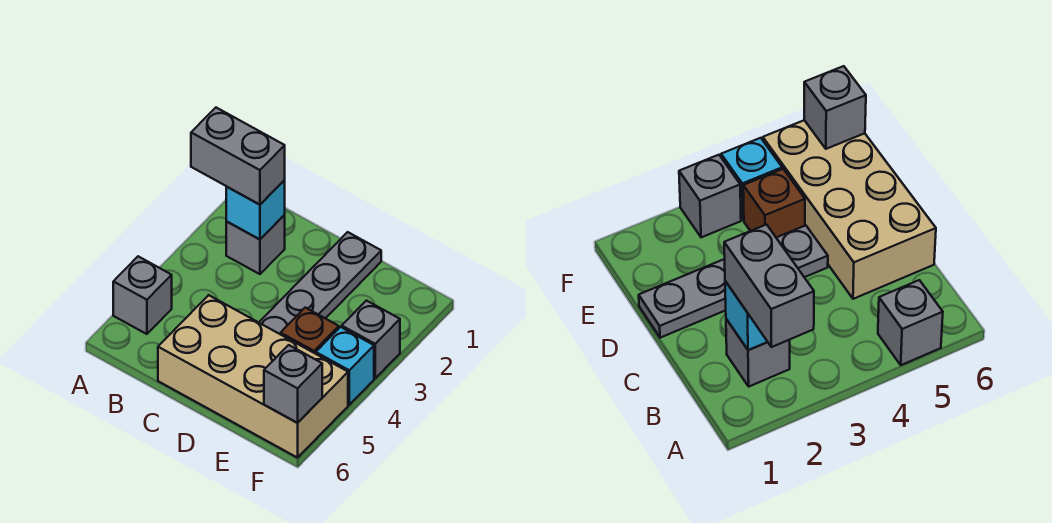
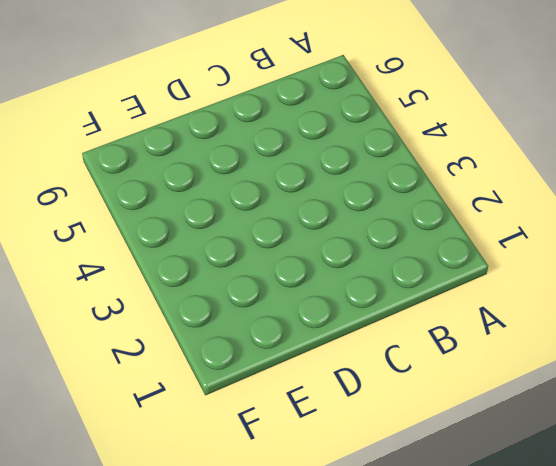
none -> grey 1x1 brick [113,256,172,334]
none -> grey 1x1 brick [226,215,285,274]

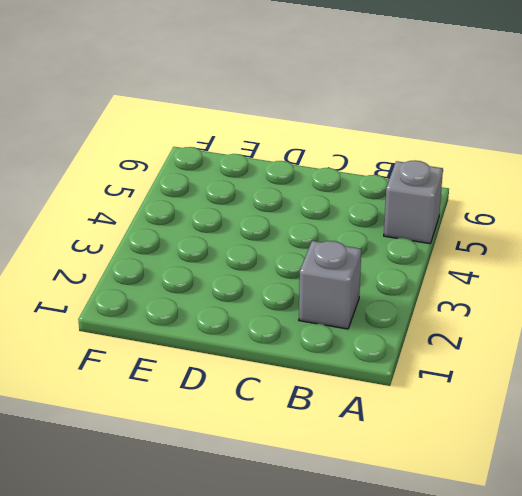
none -> tan 2x4 brick [158,295,348,458]
none -> grey 1x4 plate [259,232,381,334]

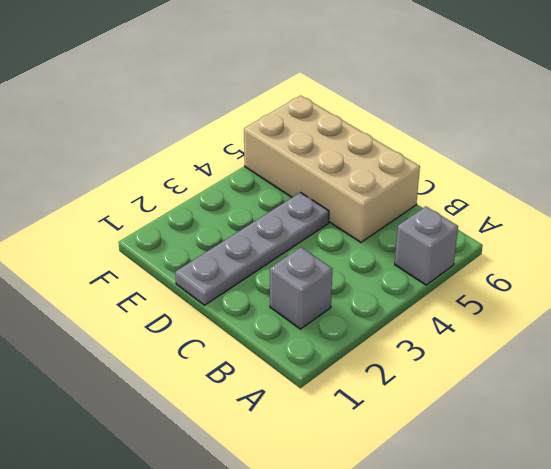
none -> brown 1x1 brick [280,308,339,354]
none -> grey 1x1 brick [342,301,400,378]

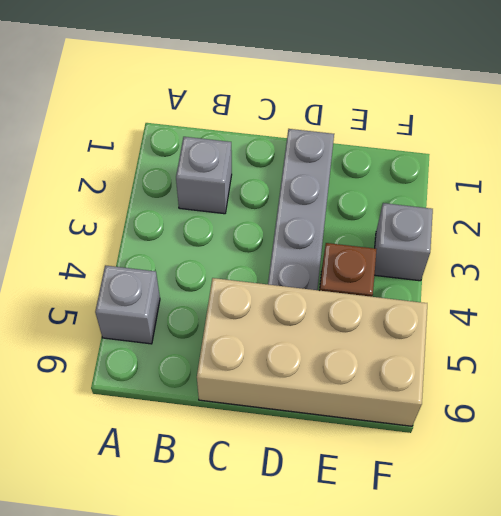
none -> cyan 1x1 brick [316,327,374,405]
none -> cyan 1x1 brick [226,180,285,239]

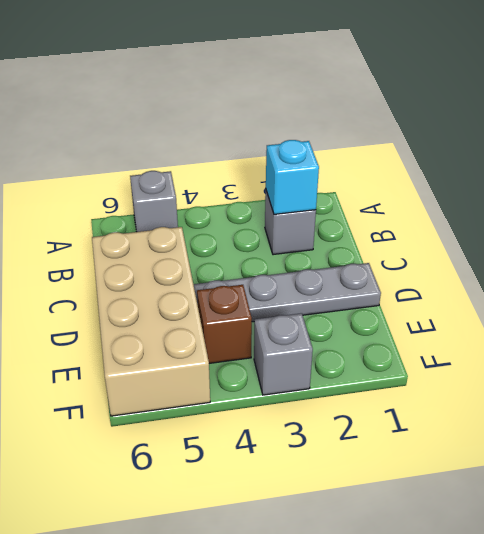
none -> cyan 1x1 brick [316,327,374,405]
none -> grey 1x1 brick [264,345,322,423]

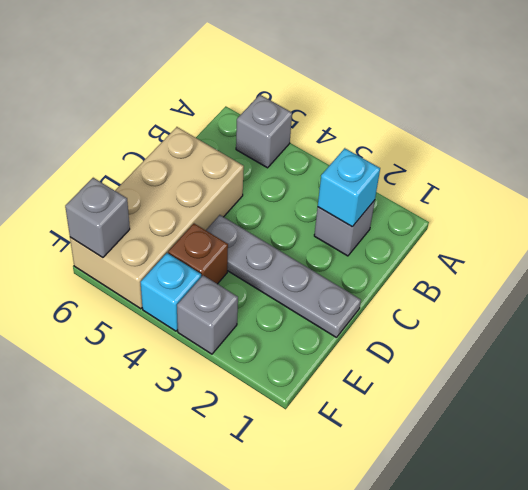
none -> grey 1x2 brick [191,108,285,205]

